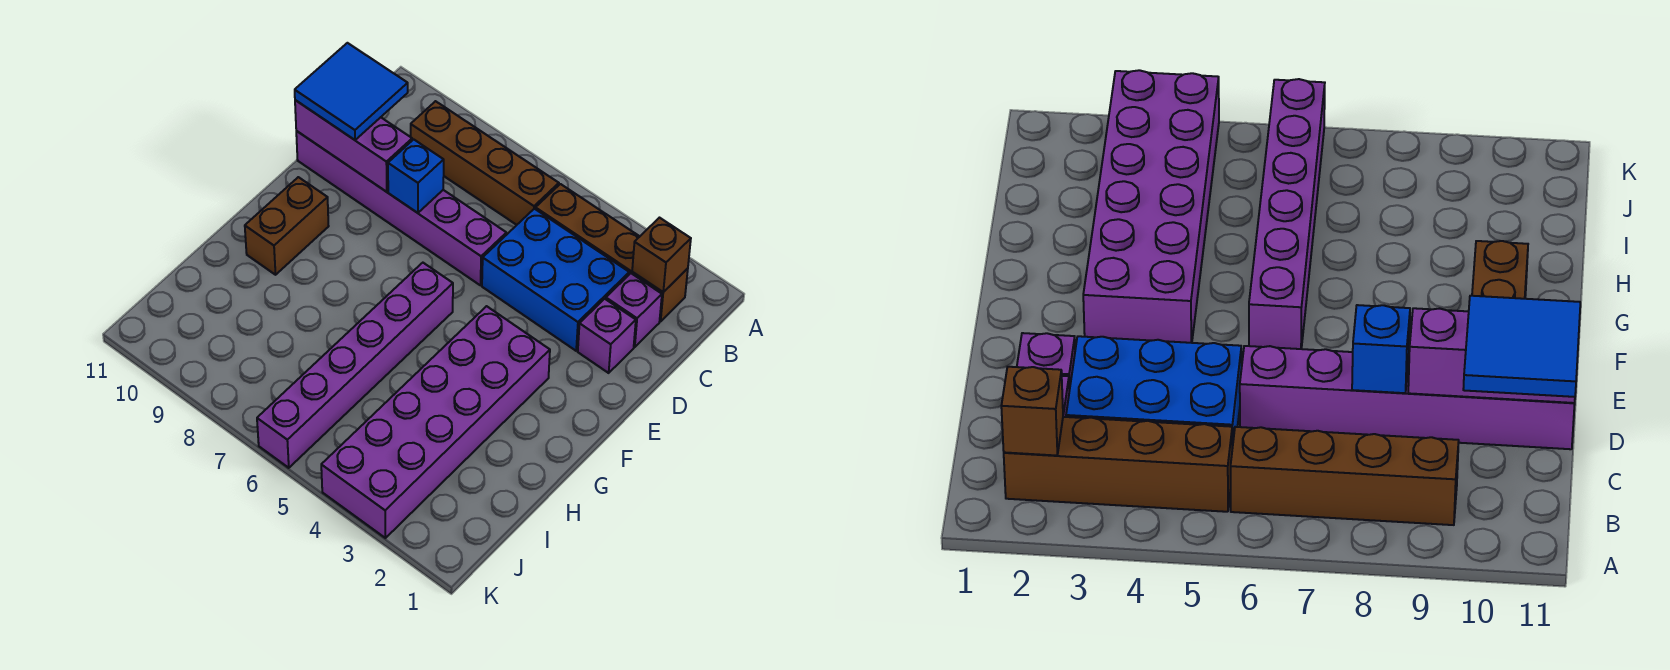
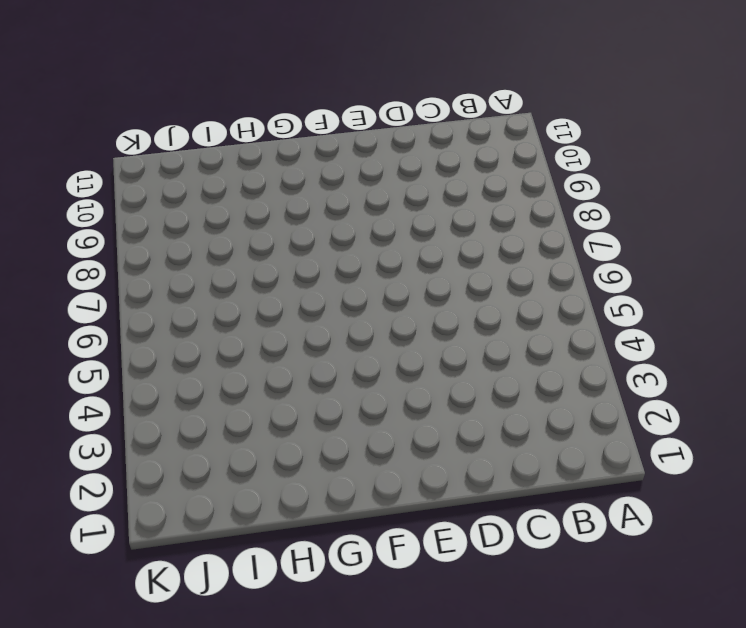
none -> brown 1x4 brick [536,184,688,321]
none -> brown 1x4 brick [411,101,559,225]
none -> purple 1x1 brick [606,273,662,347]

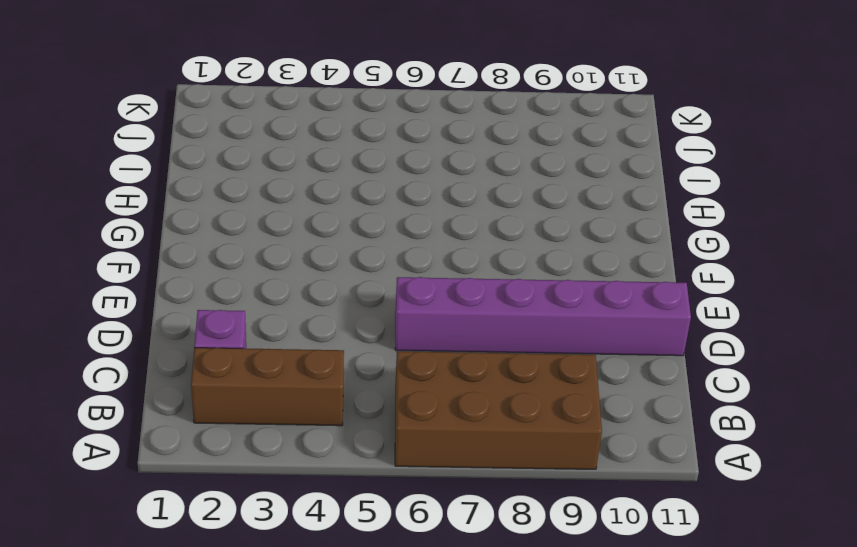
brown 2x4 brick [395,351,602,469] -> brown 1x4 brick [411,101,559,225]
brown 1x3 brick [191,348,344,426] -> brown 1x4 brick [536,184,688,321]
none -> blue 2x3 brick [482,209,629,351]
none -> purple 1x1 brick [578,299,636,373]
none -> purple 2x6 brick [321,306,550,538]

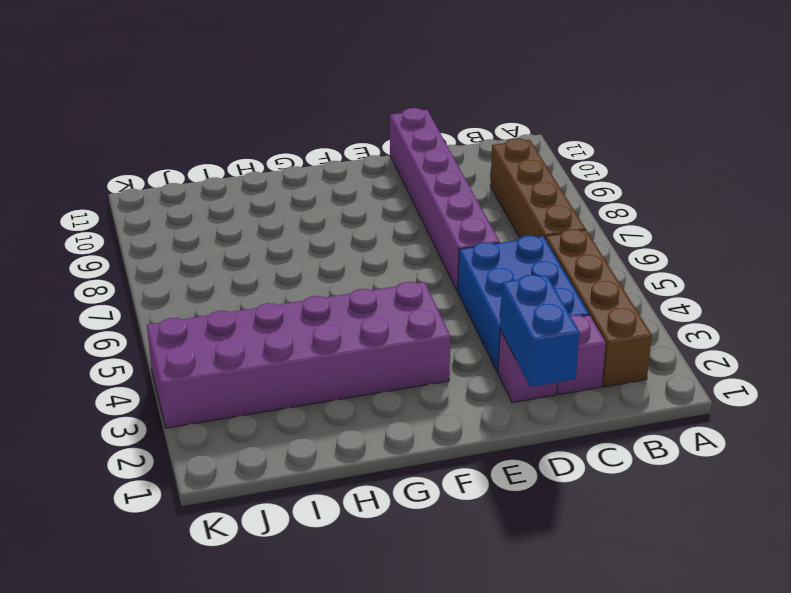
blue 1x2 brick [500,275,579,387] -> none
none -> purple 1x6 brick [257,263,453,468]
none -> brown 1x2 brick [245,177,329,275]
none -> brown 1x1 brick [632,218,691,292]

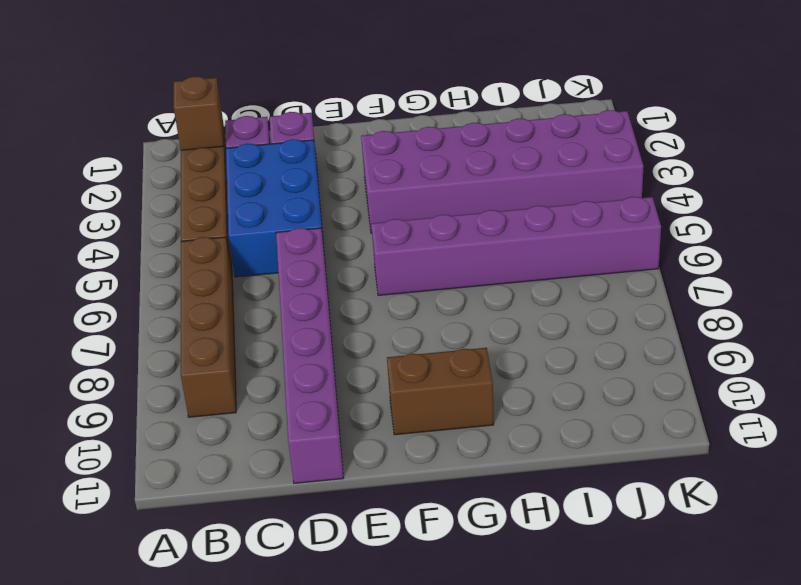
none -> blue 1x1 brick [388,139,444,213]
none -> purple 1x3 brick [295,100,412,192]
none -> blue 2x2 tile [295,43,408,140]

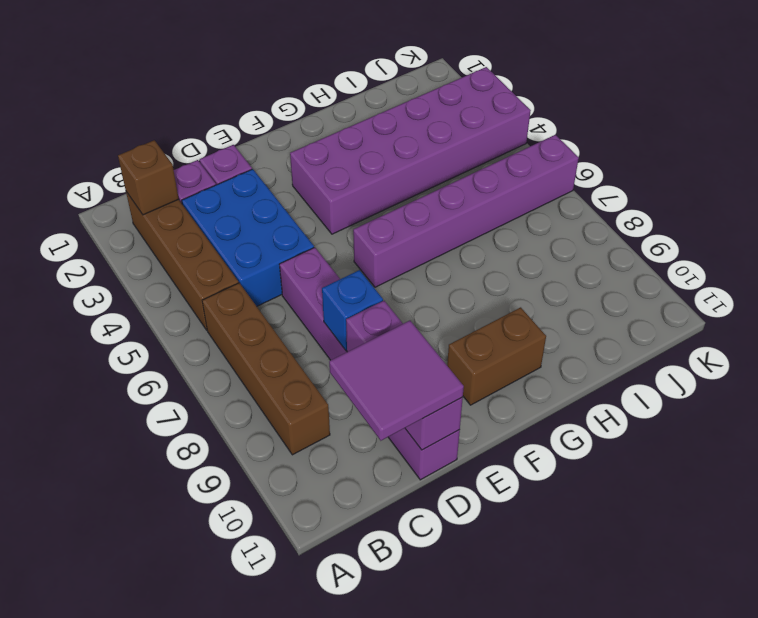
purple 2x2 tile [329,321,464,441] -> blue 2x2 tile [295,43,408,140]

